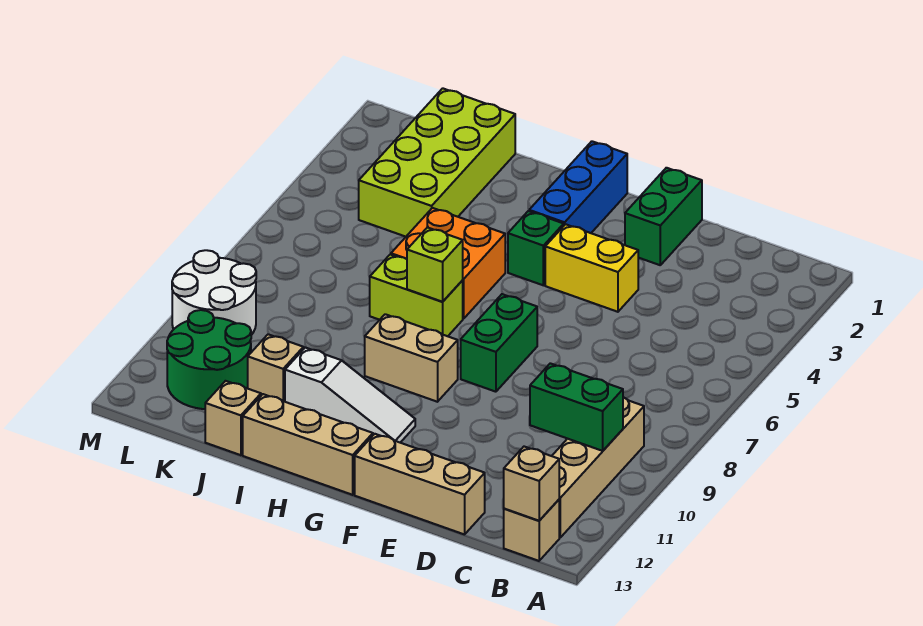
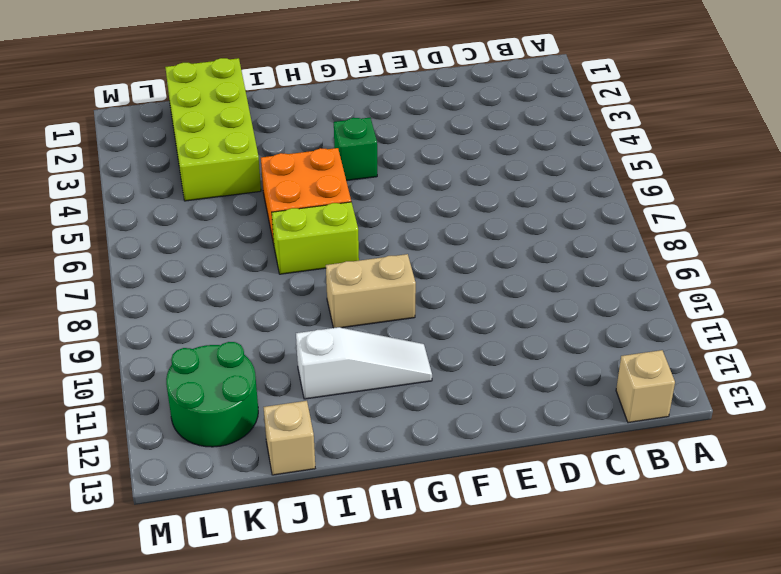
none -> tan 1x4 brick [552,397,644,538]
none -> tan 1x3 brick [355,434,485,534]
none -> green 1x2 brick [625,168,702,265]

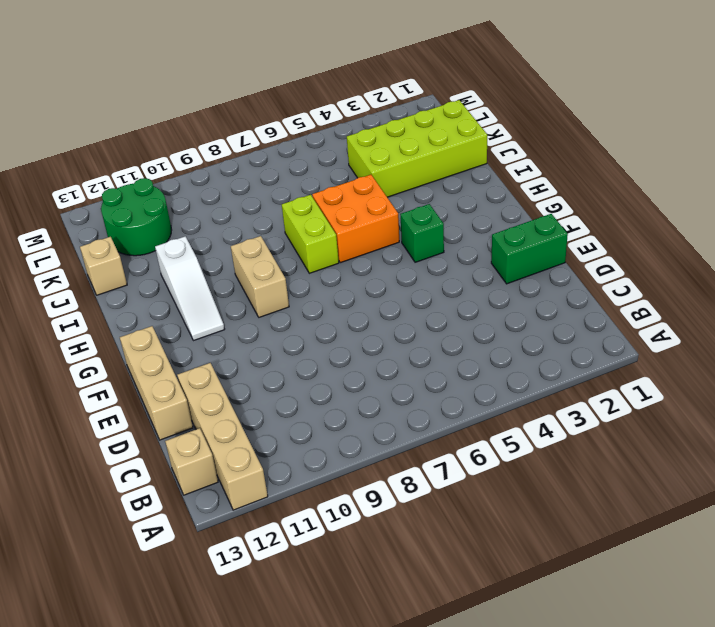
tan 1x4 brick [177,363,268,510] -> tan 1x4 brick turned to [552,397,644,538]
none -> yellow 1x2 brick [545,224,638,312]
none -> green 1x2 brick [461,294,537,392]
none -> blue 1x3 brick [529,141,627,233]

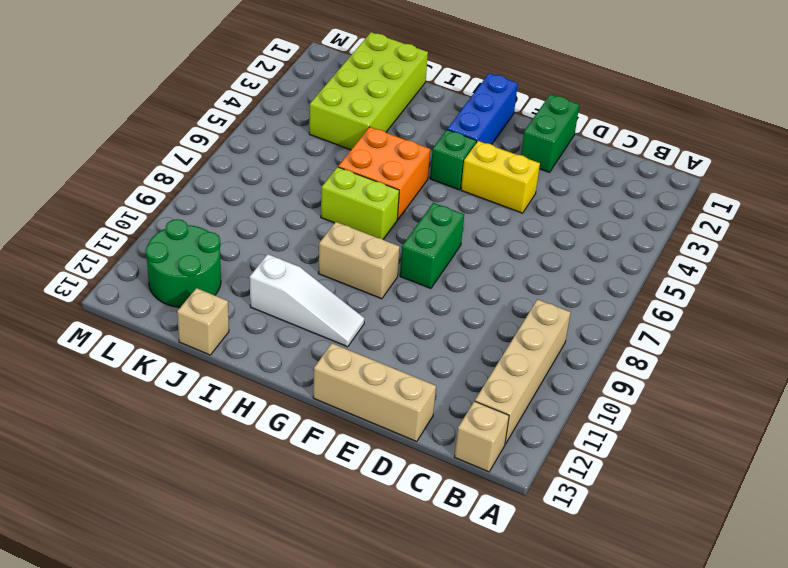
none -> tan 1x3 brick [243,394,373,495]
none -> tan 1x1 brick [248,334,303,402]
none -> white 2x2 round brick [172,250,256,335]

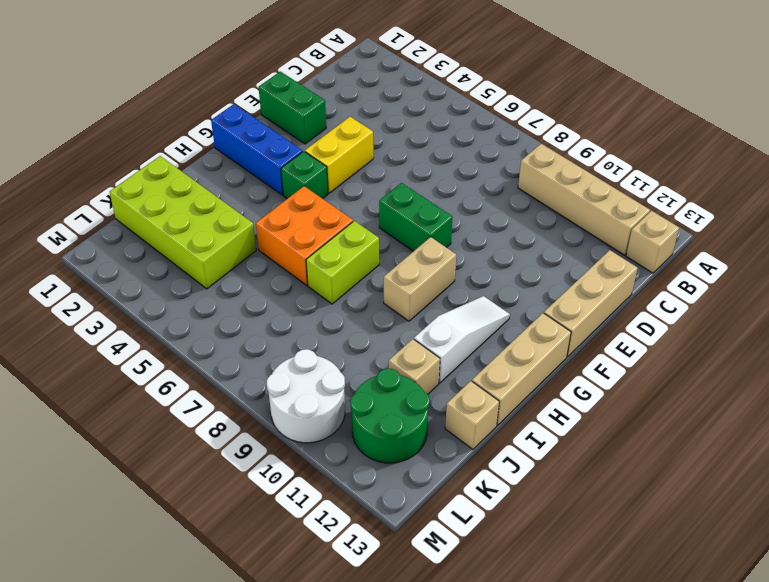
none -> green 1x2 brick [530,363,623,451]
none -> tan 1x1 brick [504,447,559,521]
none -> lime 1x1 brick [407,227,463,302]

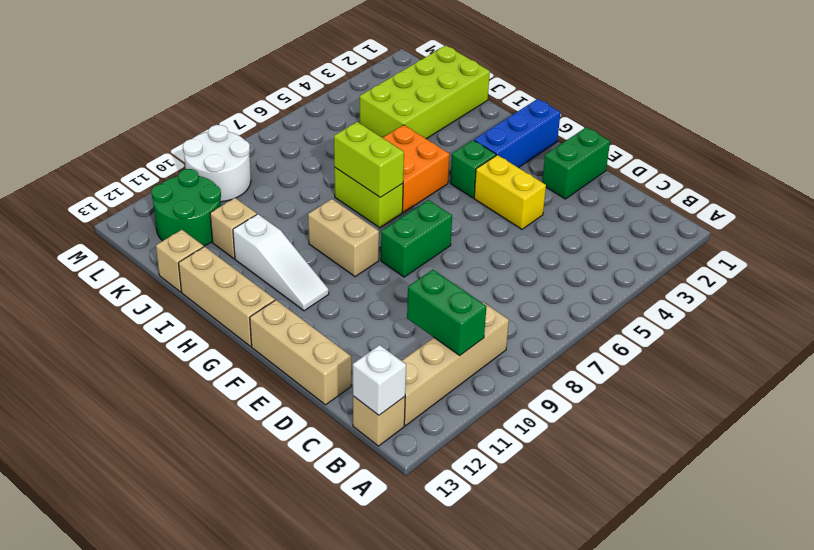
white 1x1 brick [353,345,406,415] -> tan 1x1 brick [504,447,559,521]
lime 1x2 brick [334,122,404,197] -> lime 1x1 brick [407,227,463,302]

